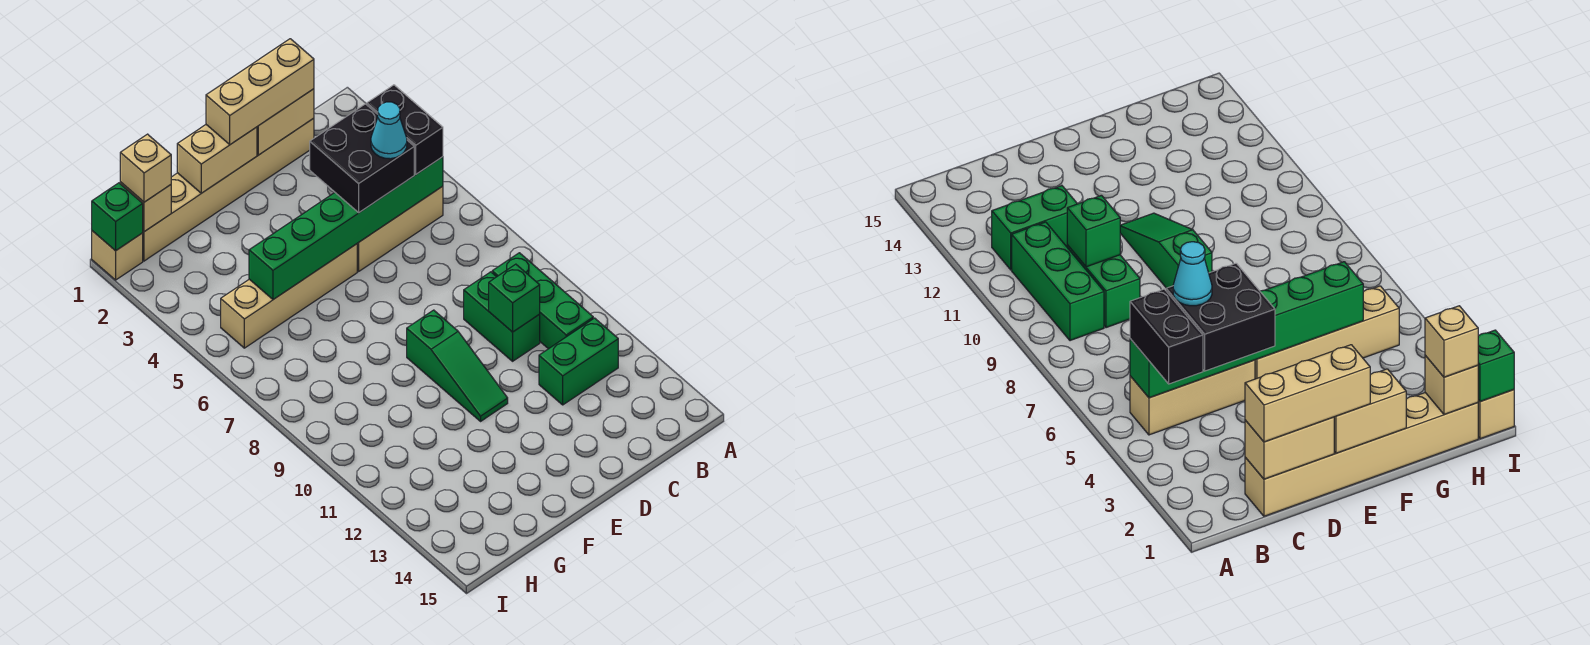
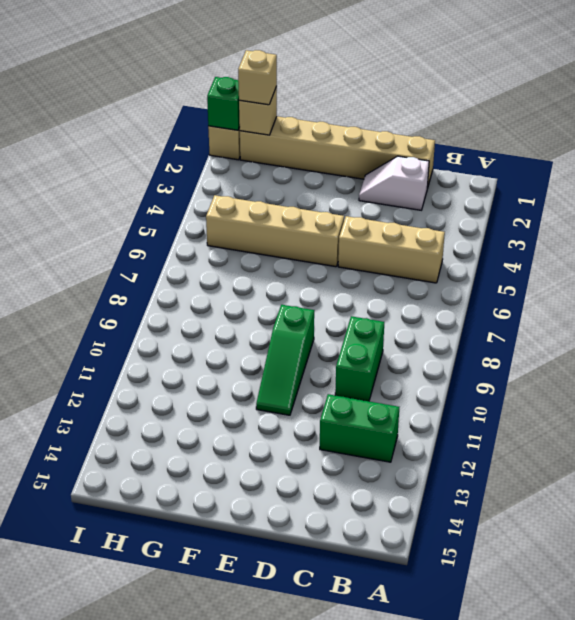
white 1x2 slope [359,156,429,210] -> none
none -> green 1x3 brick [492,253,593,349]
none -> green 1x6 brick [249,157,443,300]
none -> tan 1x2 brick [257,89,314,155]

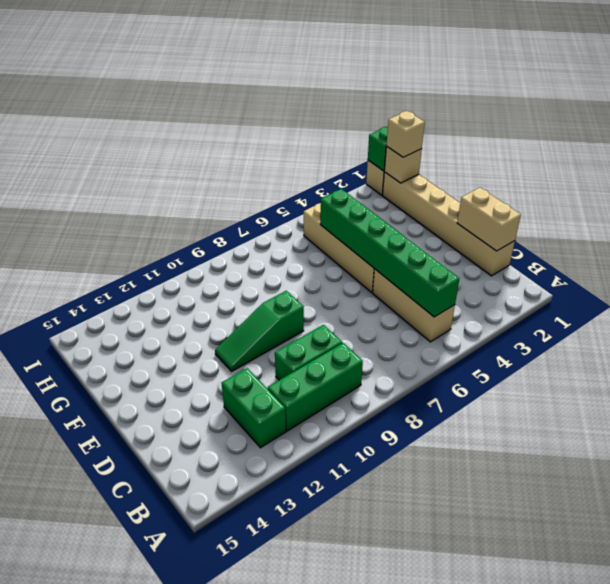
none -> green 1x1 brick [489,264,540,332]
none -> tan 1x2 brick [177,125,257,193]
none -> black 1x2 brick [367,85,443,174]

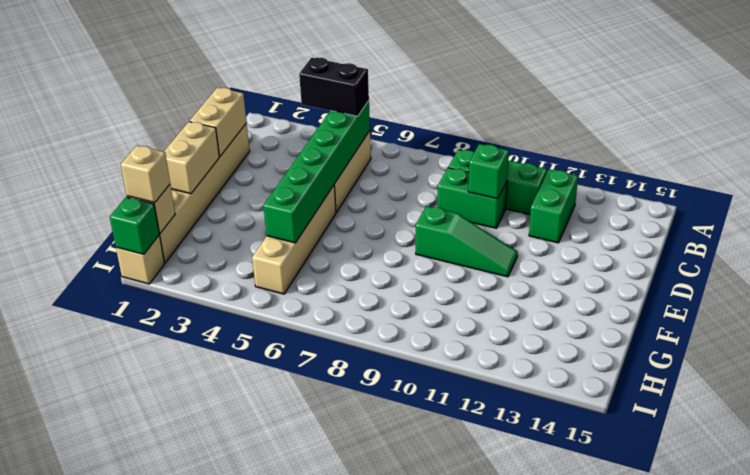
none -> tan 1x3 brick [206,39,314,145]
none -> black 2x2 brick [310,104,414,212]
none -> cyan 1x1 cone [371,102,407,159]

